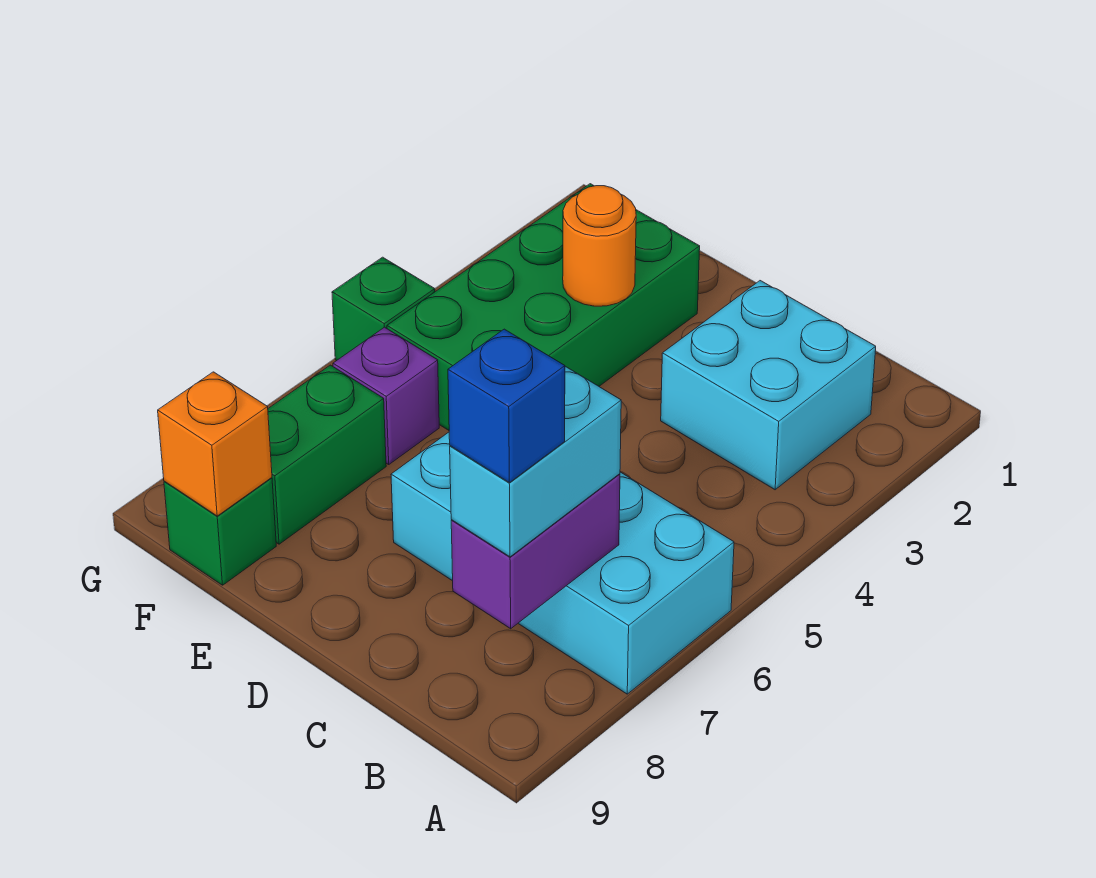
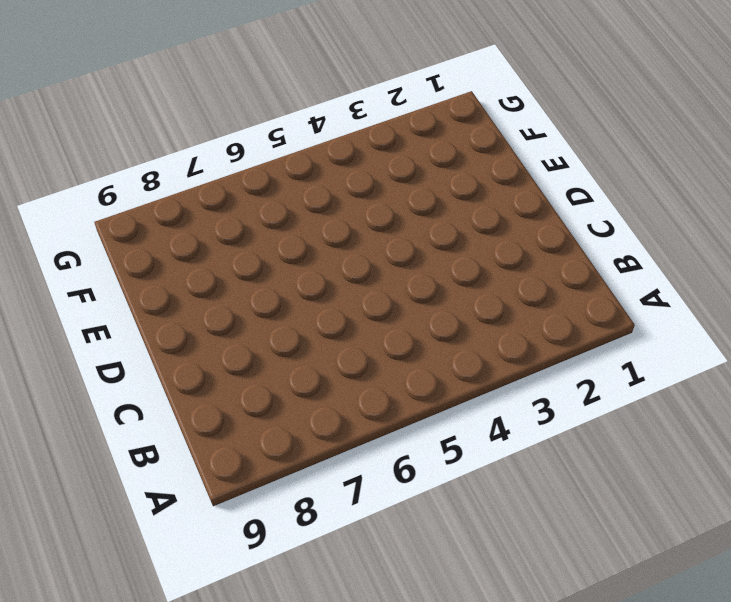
none -> cyan 2x4 brick [391,432,734,694]
none -> cyan 2x2 brick [661,281,876,490]
none -> green 2x4 brick [387,184,700,430]

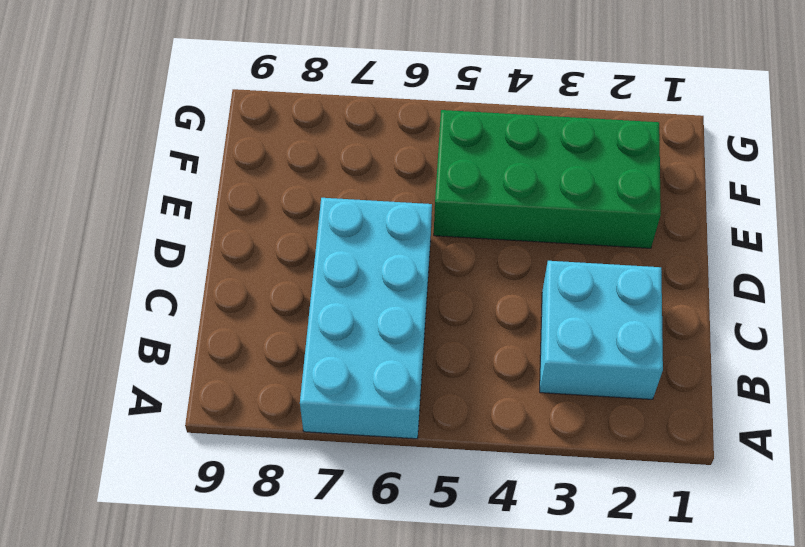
none -> purple 1x1 brick [333,327,439,464]
none -> green 1x2 brick [268,365,386,544]
none -> green 1x1 brick [164,478,276,585]

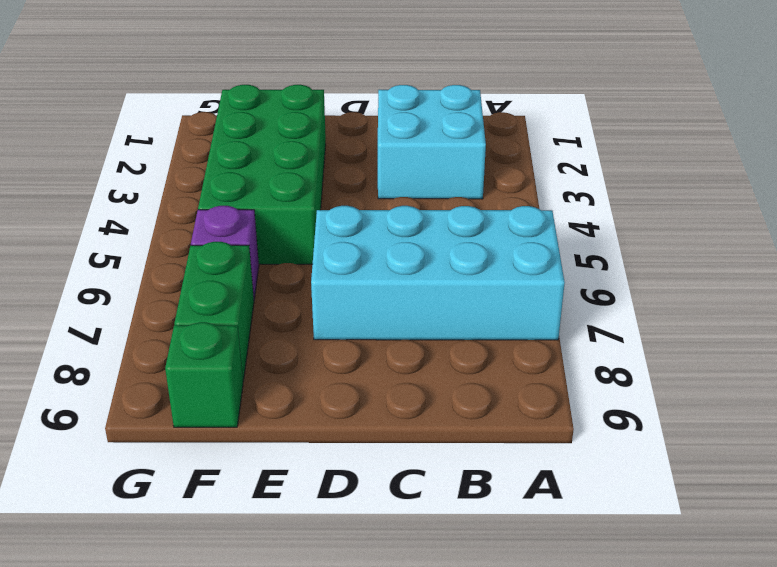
none -> green 1x1 brick [332,257,435,361]
none -> purple 1x2 brick [451,474,620,629]
none -> orange 1x1 round brick [563,186,636,306]

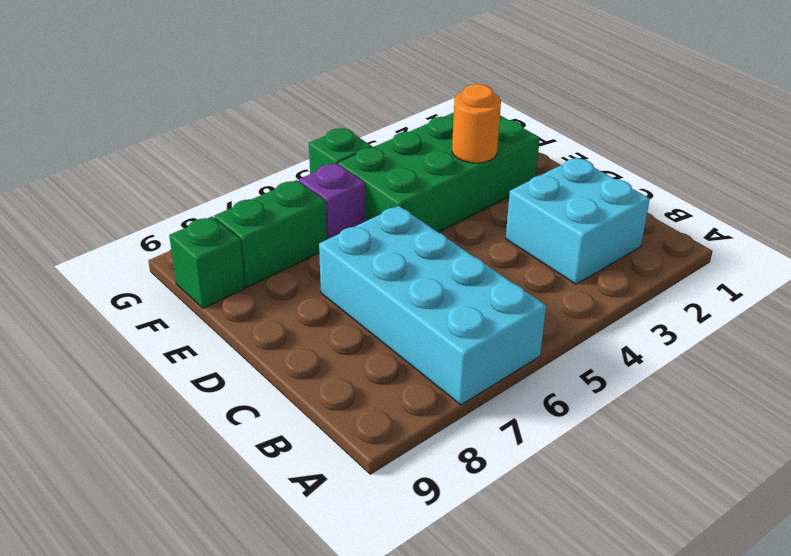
none -> purple 1x2 brick [451,474,620,629]
none -> orange 1x1 brick [158,372,272,516]
none -> cyan 1x2 brick [450,366,621,557]

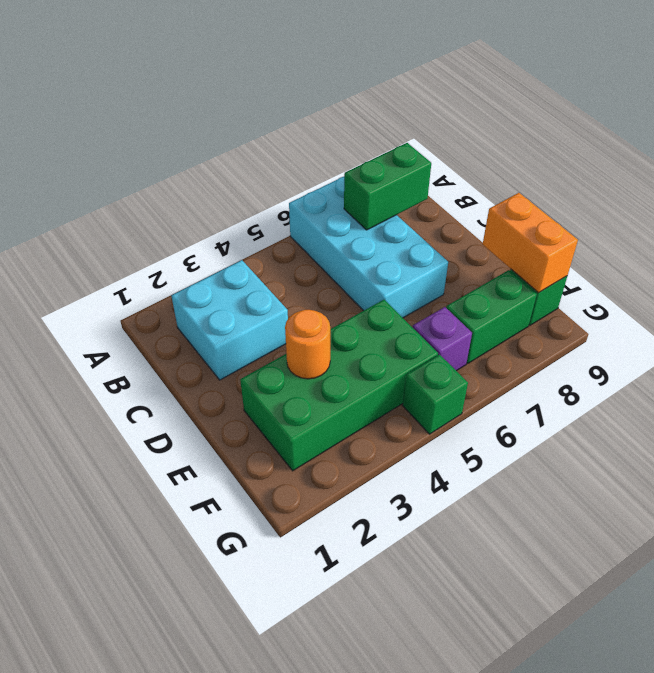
green 1x2 brick [344,143,431,230] -> purple 1x2 brick [451,474,620,629]
orange 1x2 brick [483,193,578,293] -> orange 1x1 brick [158,372,272,516]
none -> cyan 1x2 brick [450,366,621,557]
none -> blue 1x1 brick [448,329,565,483]

